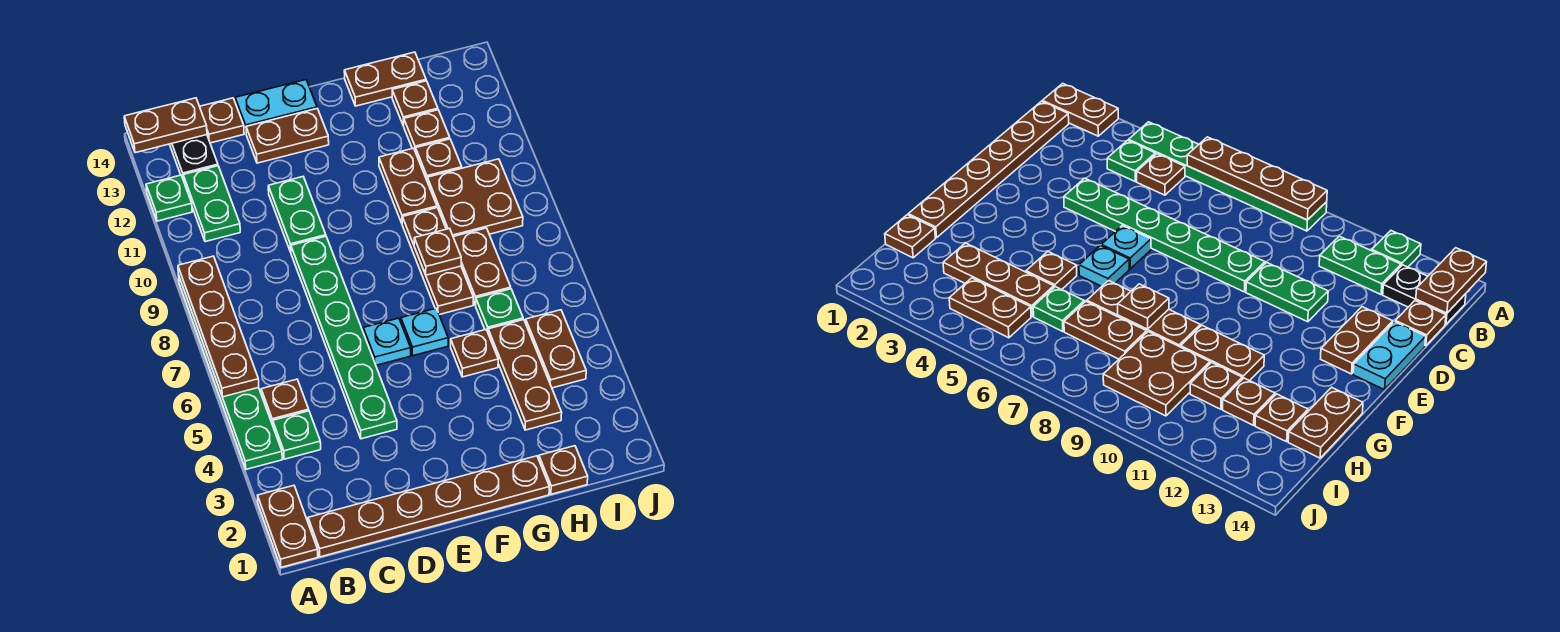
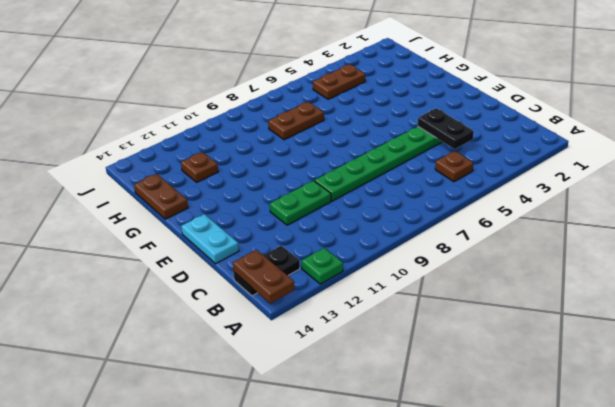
black 1x2 plate [418,108,474,149] -> none
none -> brown 1x2 plate [258,485,318,567]
none -> green 1x6 plate [179,277,282,469]
none -> brown 1x6 plate [308,456,549,557]
none -> green 1x1 plate [273,411,321,459]

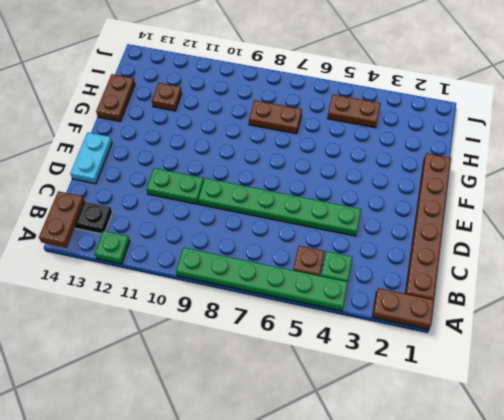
none -> green 1x2 plate [183,166,240,242]
none -> brown 1x1 plate [200,98,244,143]
none -> brown 1x2 plate [246,109,329,163]
none -> cyan 1x1 plate [363,318,411,365]

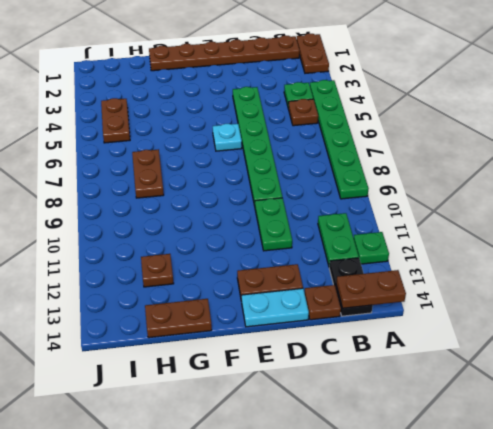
none -> cyan 1x1 plate [401,308,448,356]
none -> brown 1x1 plate [451,330,498,377]
none -> brown 1x3 plate [402,208,473,315]
none -> brown 1x2 plate [379,148,437,223]

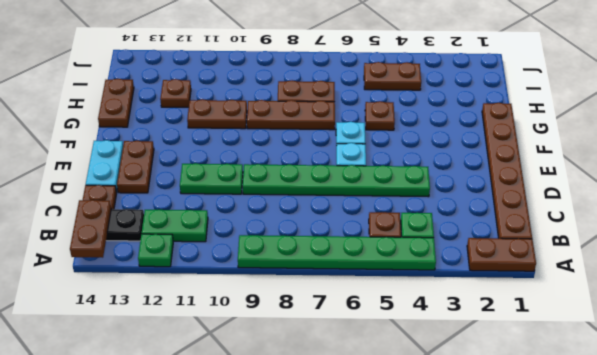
none -> brown 1x1 plate [539,446,588,494]
none -> brown 1x3 plate [488,320,562,430]
none -> green 1x1 plate [476,289,523,332]
none -> brown 2x2 plate [427,159,523,237]

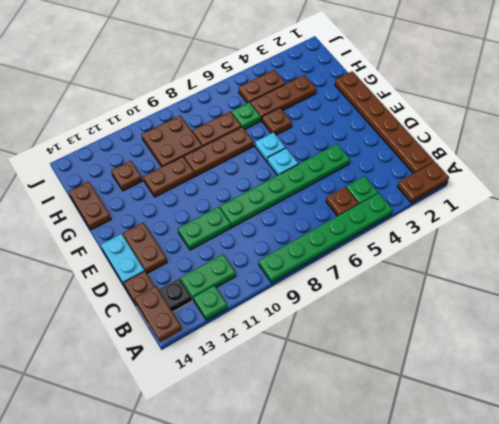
none -> brown 1x1 plate [539,446,588,494]
none -> brown 1x1 plate [416,139,462,179]
none -> brown 1x1 plate [392,81,438,126]
none -> brown 1x4 plate [178,256,259,397]

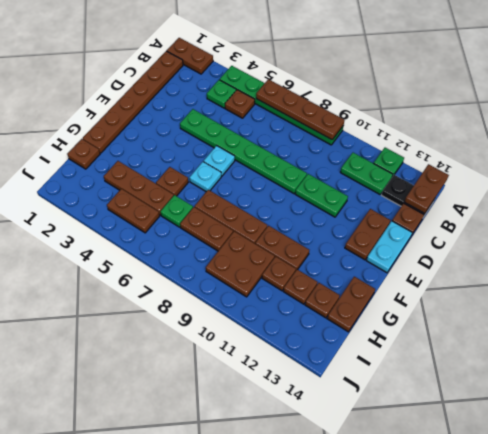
none -> brown 1x1 plate [414,228,461,275]

